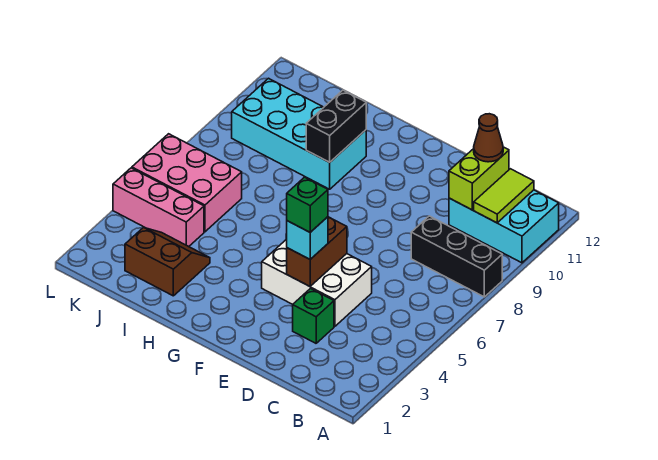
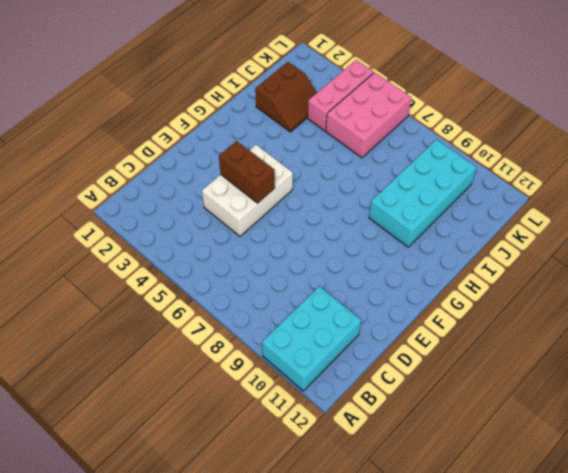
none -> black 1x3 brick [411,216,502,297]
none -> green 1x1 brick [293,289,334,343]
none -> lime 1x2 tile [474,169,534,223]

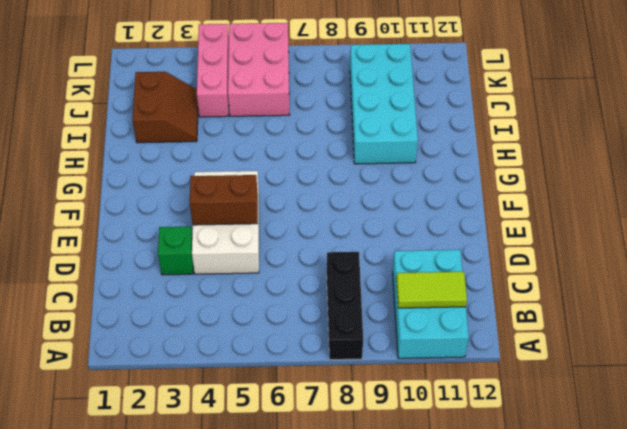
none -> lime 1x2 brick [449,147,509,210]
none -> black 1x2 brick [306,90,366,162]
none -> brown 1x1 cone [474,114,503,162]

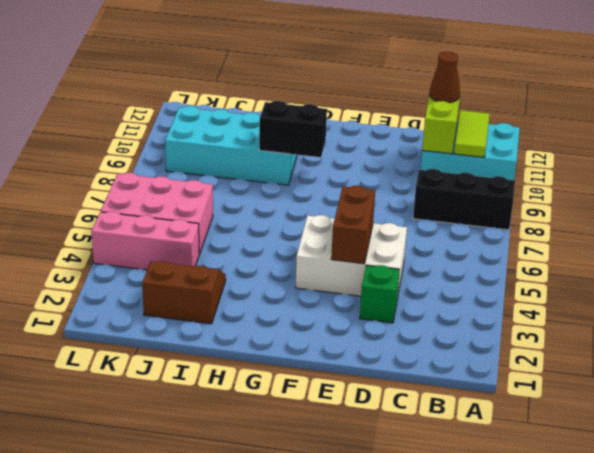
black 1x2 brick [259,101,327,157] -> black 1x2 brick turned to [306,90,366,162]
none -> cyan 1x1 brick [287,217,328,259]
none -> green 1x1 brick [287,177,328,232]

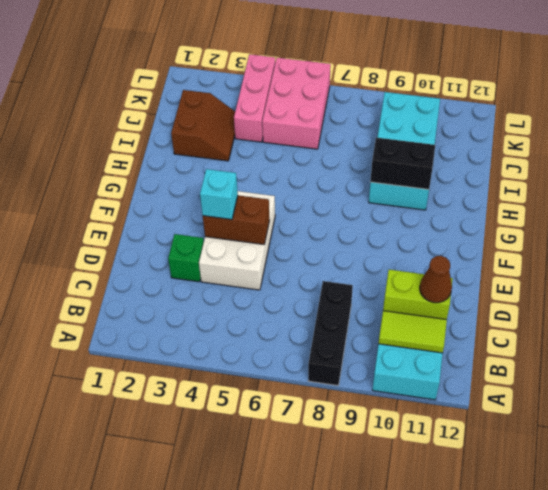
none -> green 1x1 brick [287,177,328,232]

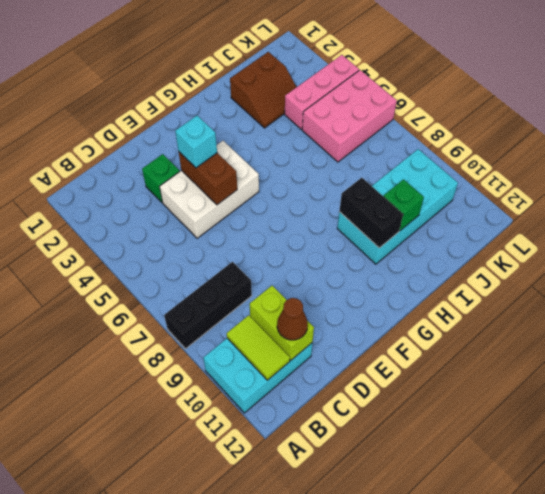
green 1x1 brick [384,179,424,231] -> green 1x1 brick moved to [287,177,328,232]

